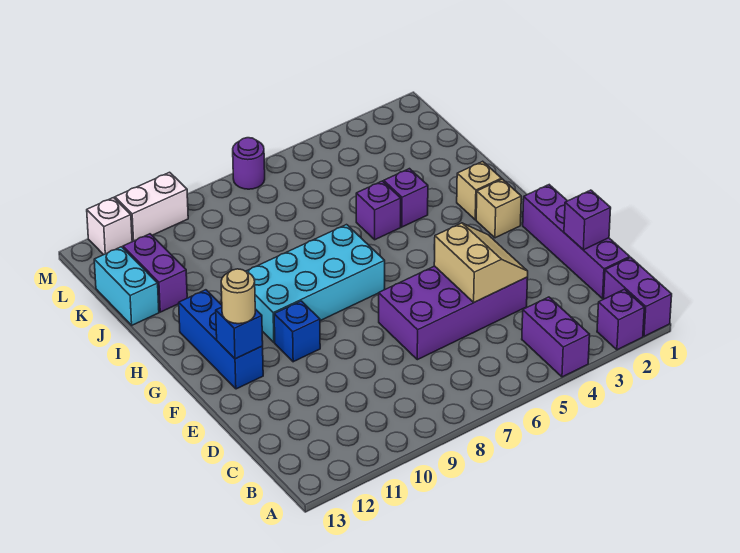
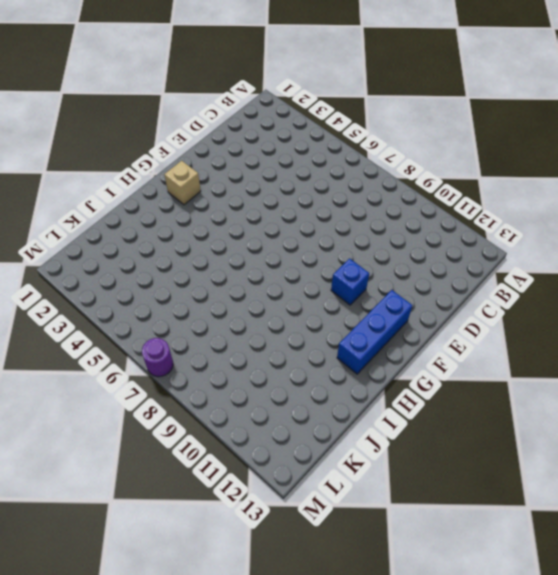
none -> purple 1x2 brick [604,257,672,336]
none -> purple 1x1 brick [597,289,645,350]
none -> purple 1x2 brick [522,297,590,377]

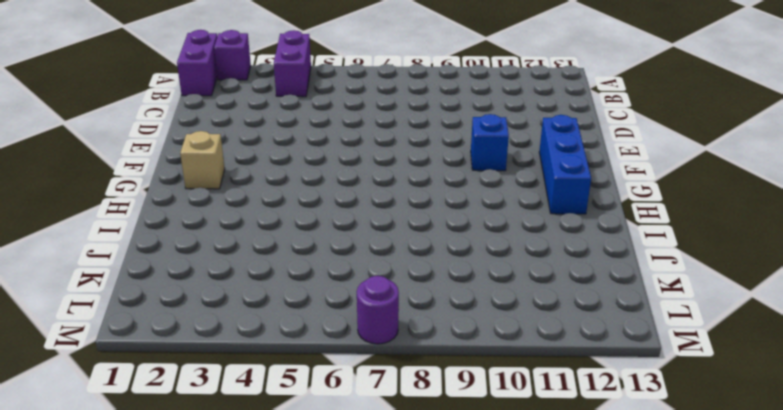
none -> purple 1x4 brick [523,185,630,298]
none -> purple 2x4 brick [379,266,528,360]
none -> cyan 2x4 brick [246,225,385,342]

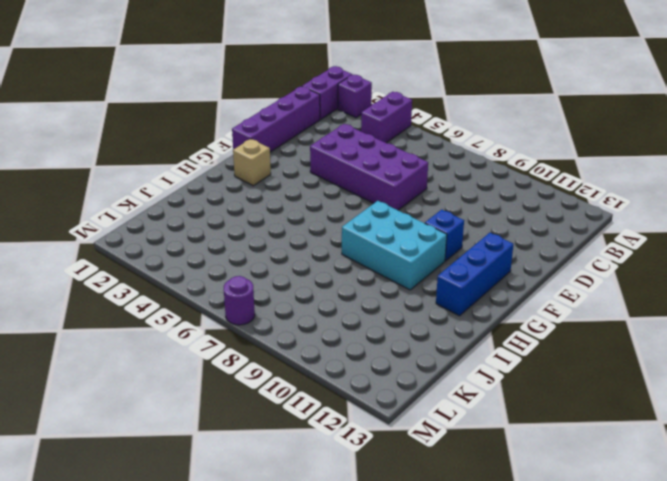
cyan 2x3 brick [342,201,447,290] -> cyan 2x4 brick [246,225,385,342]
none -> tan 1x1 brick [457,161,502,220]
none -> purple 1x1 brick [384,169,428,227]
none -> purple 1x1 brick [356,181,401,240]

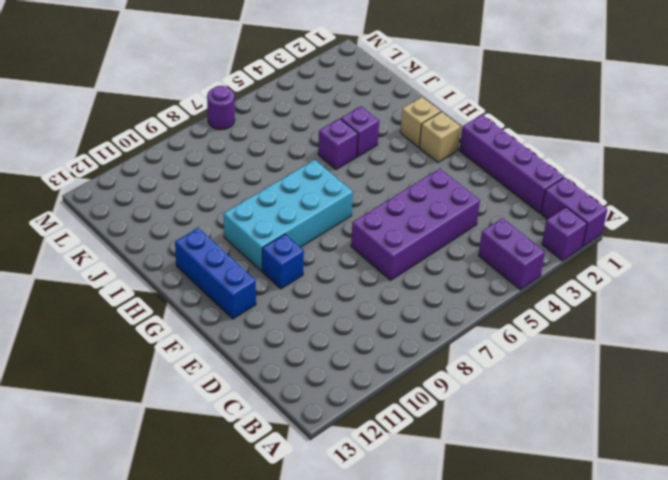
none -> purple 1x2 brick [123,234,187,312]
none -> cyan 1x2 brick [94,247,159,325]
none -> white 1x2 brick [115,172,188,242]

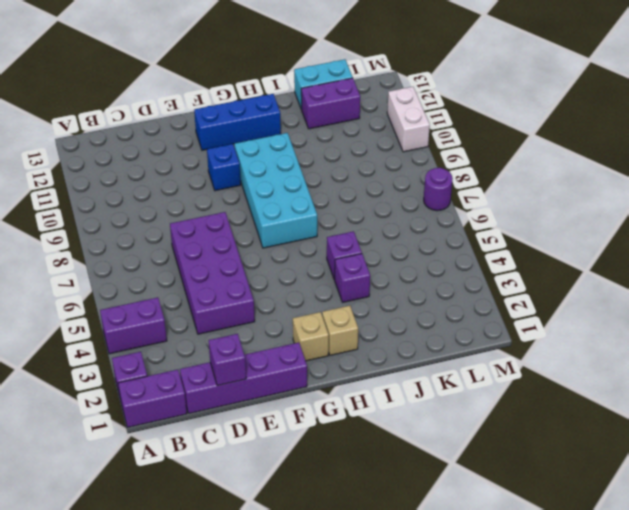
none -> white 1x1 brick [87,198,132,255]
none -> tan 2x2 slope [434,223,528,302]
none -> blue 1x1 brick [216,307,263,359]

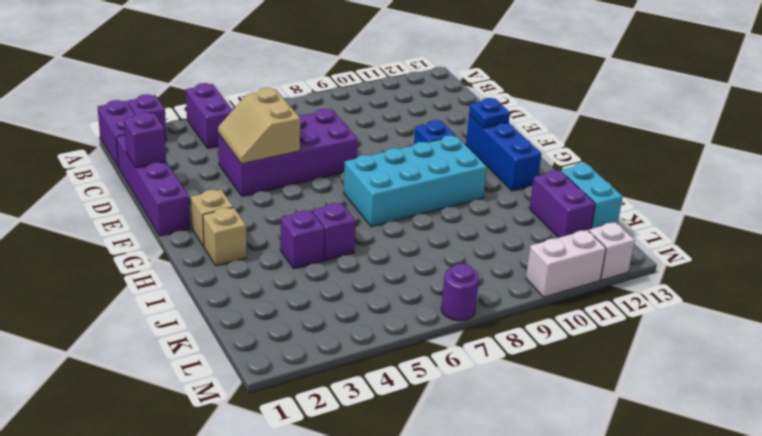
blue 1x1 plate [469,98,510,128] -> blue 1x1 brick [216,307,263,359]
none -> tan 1x1 round brick [221,269,255,324]

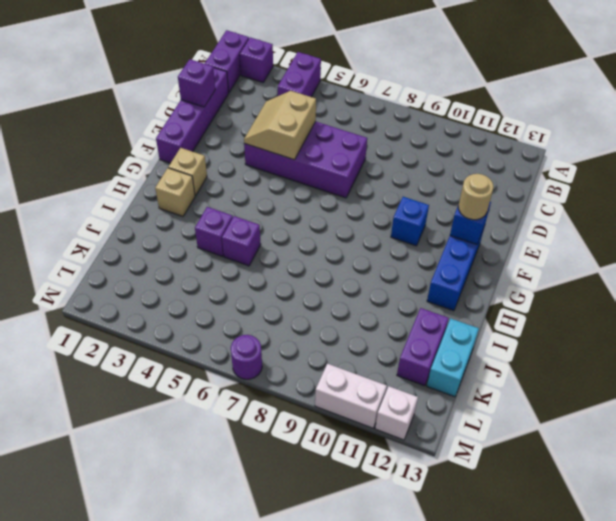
none -> cyan 2x4 brick [246,225,385,342]

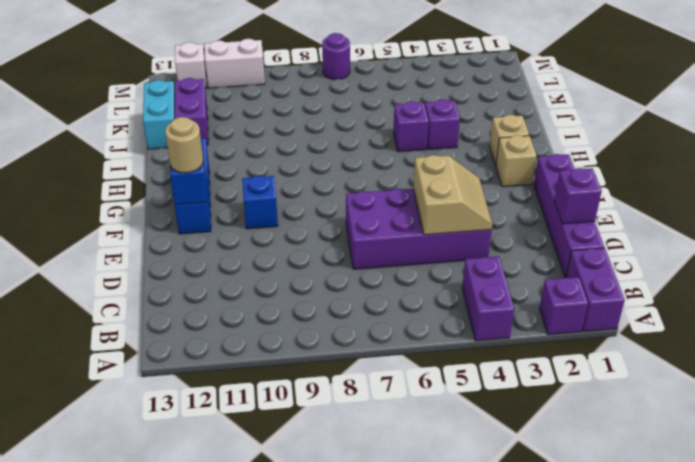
none -> cyan 2x4 brick [246,225,385,342]

